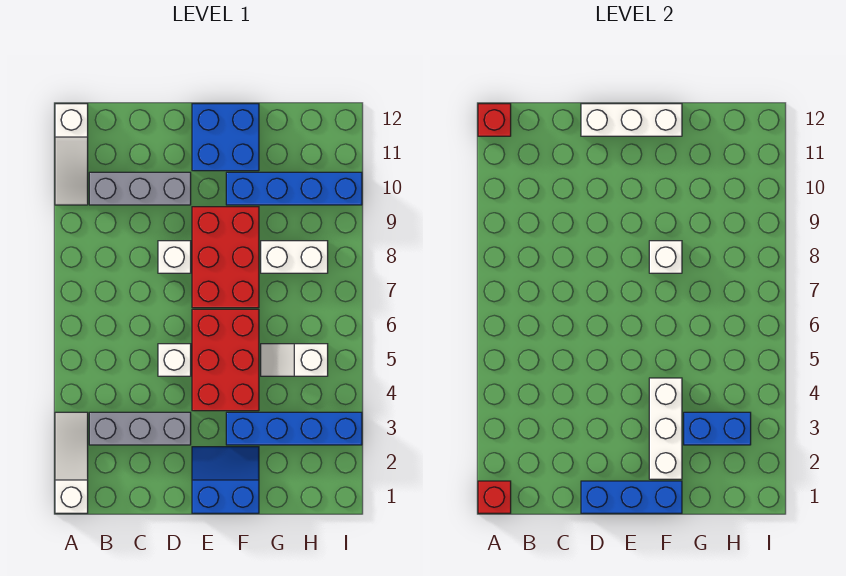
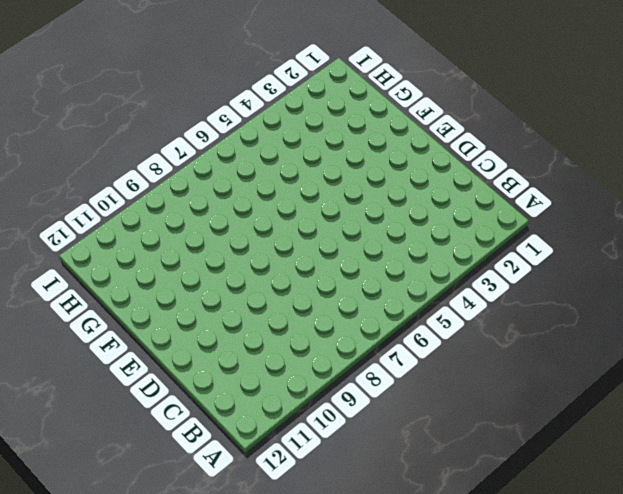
none -> white 1x3 slope [55,412,88,513]
none -> white 1x3 slope [55,104,88,205]
none -> grey 1x3 brick [89,412,191,445]

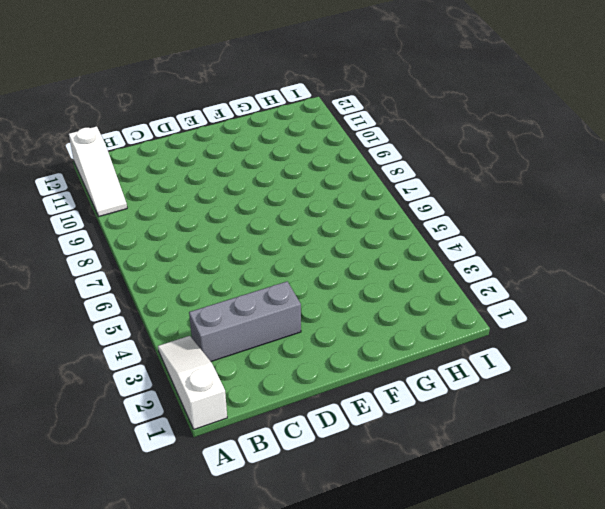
none -> grey 1x3 brick [89,172,191,205]
none -> white 1x1 brick [158,344,191,376]
none -> white 1x1 brick [158,241,191,273]

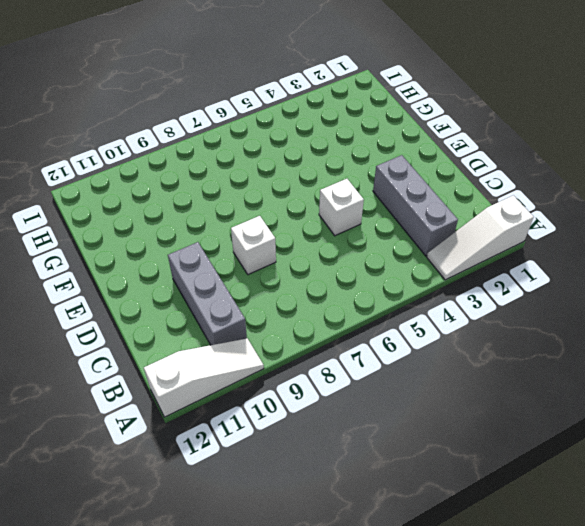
none -> blue 2x2 slope [192,447,259,513]
none -> red 2x3 brick [192,309,259,411]
none -> red 2x3 brick [192,207,259,308]

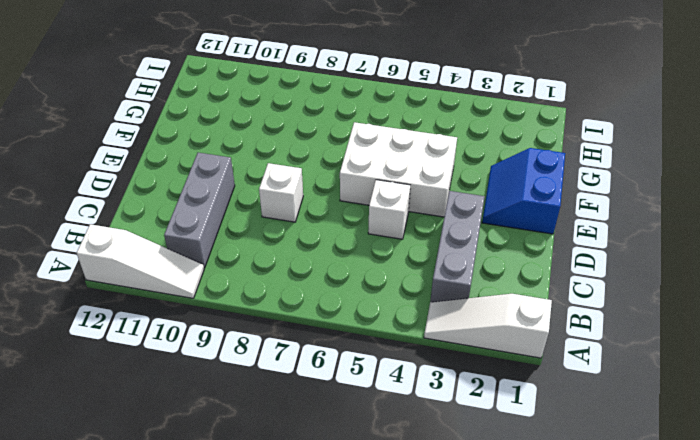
white 2x3 brick [340,122,457,217] -> red 2x3 brick [192,309,259,411]
none -> red 2x3 brick [192,207,259,308]
none -> blue 2x2 brick [192,104,259,171]
none -> blue 1x4 brick [226,412,362,445]

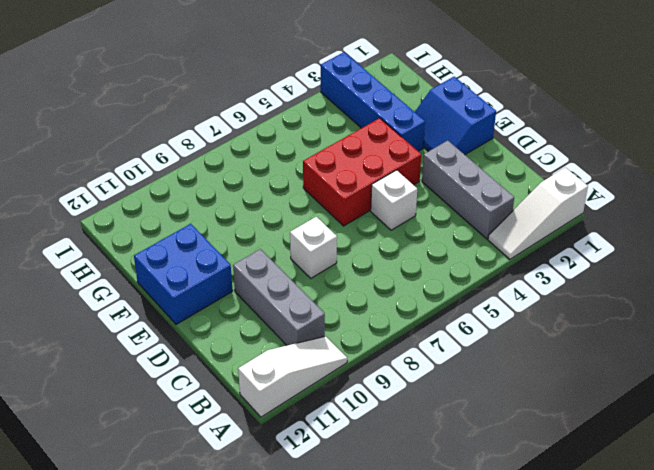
none -> red 2x3 brick [192,207,259,308]
none -> blue 1x4 brick [226,172,362,205]
none -> white 1x2 slope [261,344,328,376]

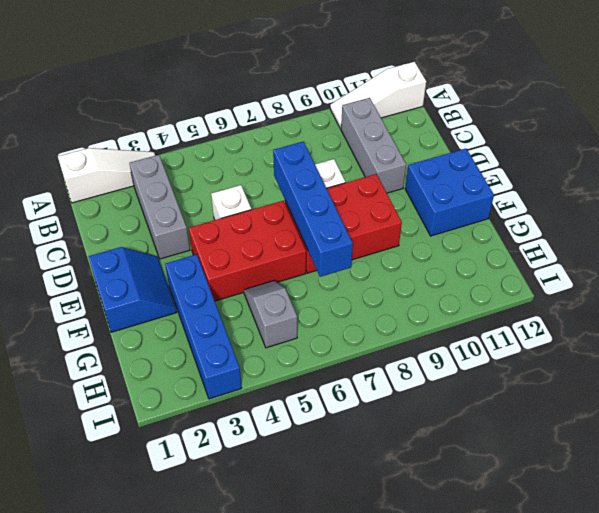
blue 1x4 brick [273,142,353,277] -> blue 1x4 brick moved to [226,172,362,205]
grey 1x2 slope [244,281,297,348] -> white 1x2 slope [261,344,328,376]
none -> white 1x2 brick [261,241,328,273]
none -> red 1x1 brick [478,481,511,513]
none -> red 1x1 brick [478,104,511,136]

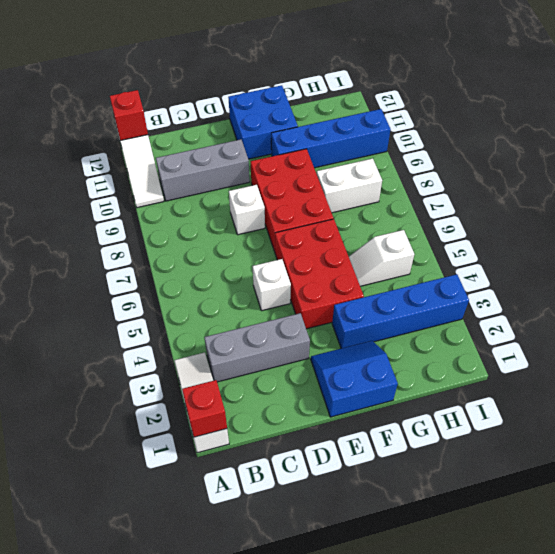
none -> blue 1x3 brick [581,481,682,513]
none -> white 1x3 brick [581,104,682,136]
none -> white 1x3 brick [649,378,682,479]

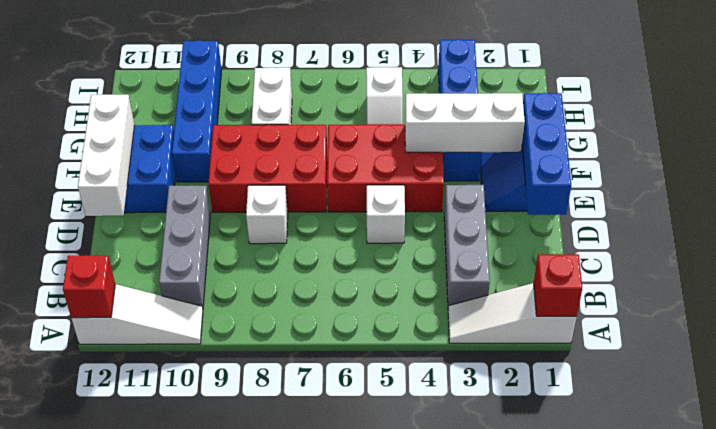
none -> white 1x1 brick [649,241,682,273]
none -> blue 1x2 brick [684,412,751,445]

